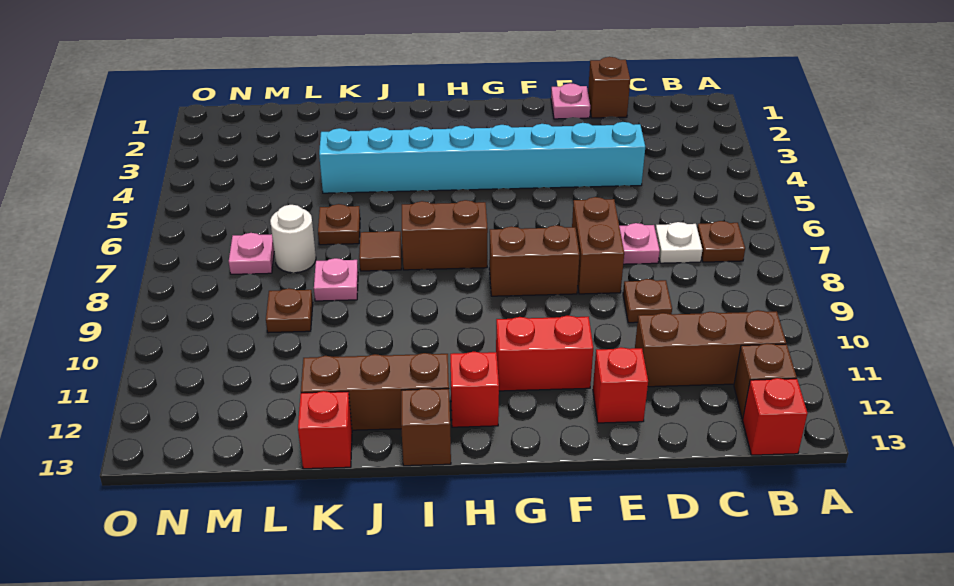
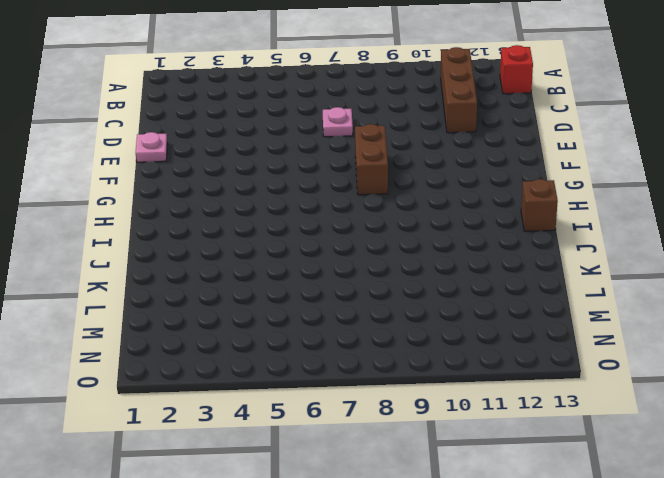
none -> brown 1x1 plate [697,221,745,262]
none -> brown 1x1 brick [734,343,797,419]
none -> white 1x1 plate [655,222,702,263]

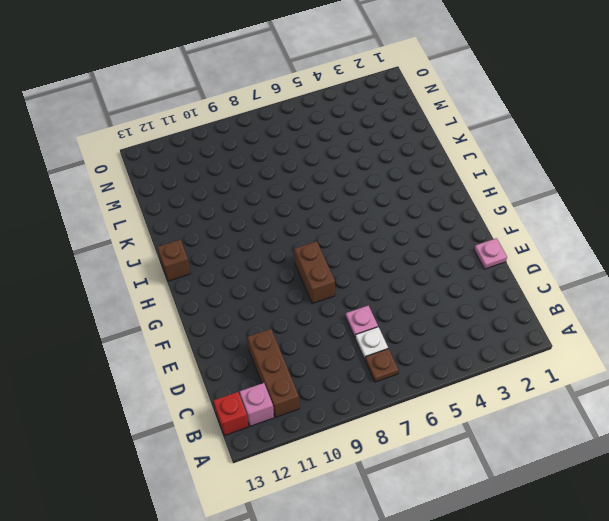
pink 1x1 brick [240,383,274,426] -> brown 1x1 brick [734,343,797,419]
none -> brown 1x1 brick [588,57,630,118]
none -> cyan 1x8 brick [319,122,645,193]
none -> brown 1x1 plate [623,279,672,323]

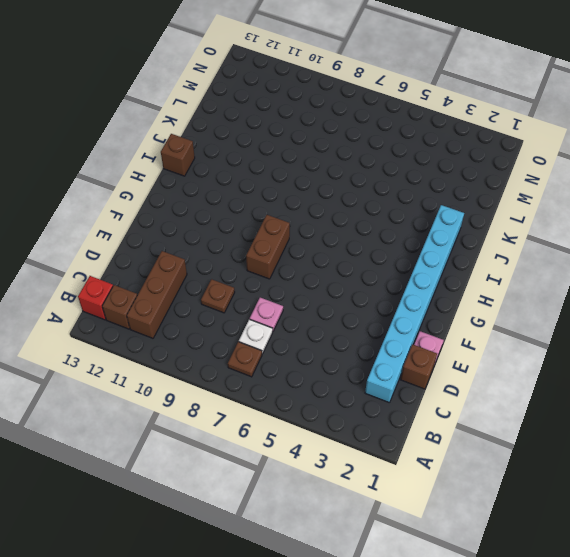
cyan 1x8 brick [365,205,464,403] -> cyan 1x8 brick moved to [319,122,645,193]
none -> brown 1x2 brick [572,197,624,294]
none -> red 1x1 brick [593,347,648,423]
none -> red 1x2 brick [496,316,593,391]

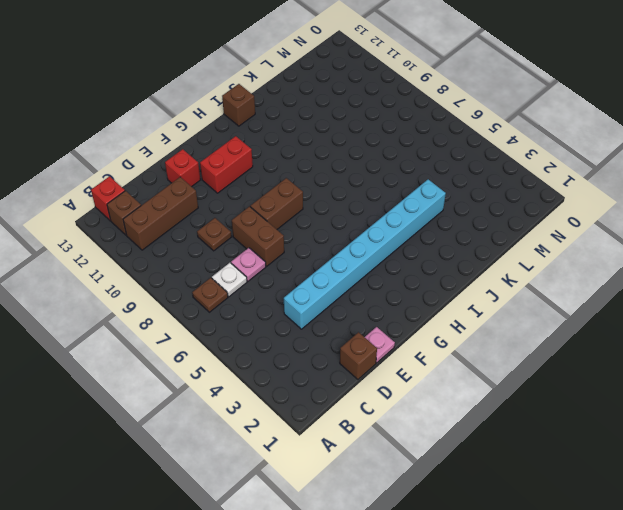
none -> brown 1x2 brick [402,200,488,270]
none -> red 1x1 brick [450,352,499,427]
none -> brown 1x3 brick [301,353,449,430]

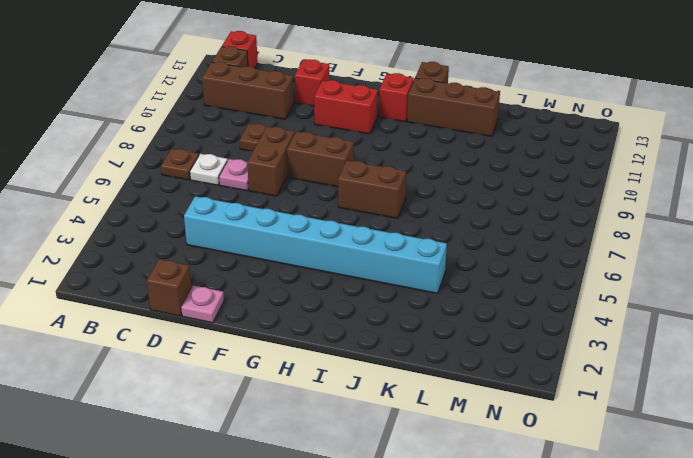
none -> brown 1x1 tile [359,231,401,271]
none -> brown 1x1 plate [318,204,360,245]
none -> pink 1x1 plate [314,258,358,301]

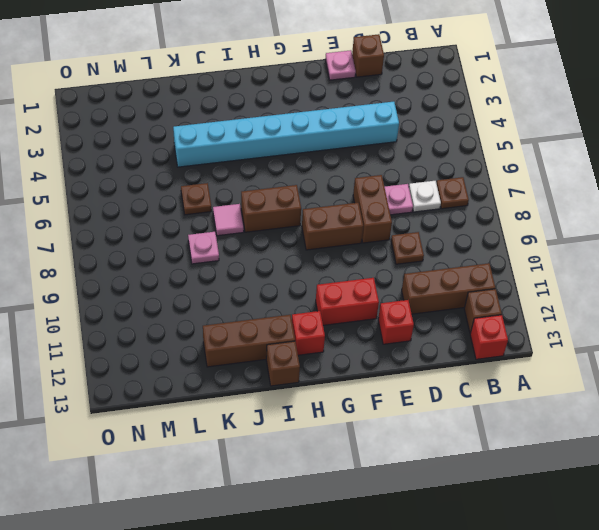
pink 1x1 tile [213,204,244,236] -> brown 1x1 tile [359,231,401,271]
none -> red 1x1 brick [298,391,352,469]
none -> white 1x1 round brick [270,205,316,273]
none -> brown 1x1 plate [266,288,313,333]

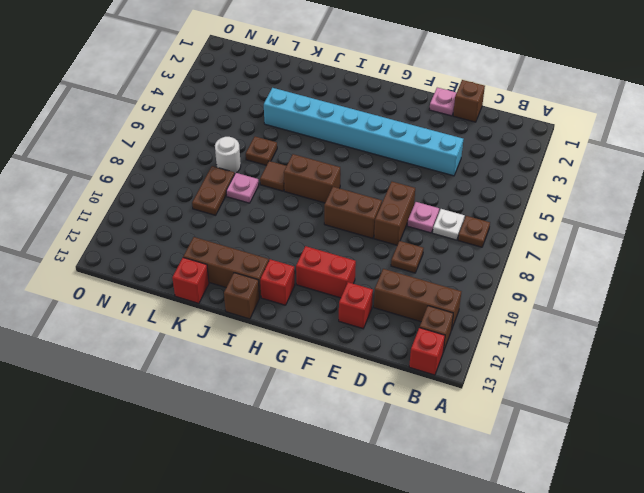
brown 1x2 plate [192,166,235,215] -> brown 1x1 plate [266,288,313,333]
none -> pink 1x1 plate [229,233,274,274]

